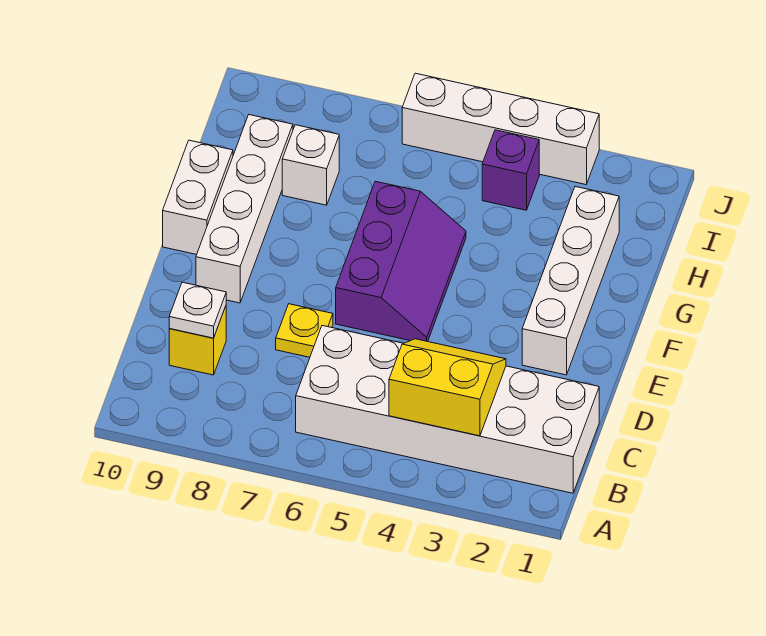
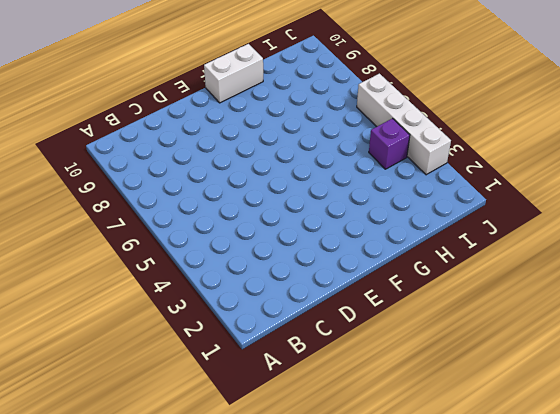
none -> white 2x6 brick [296,326,599,493]
none -> yellow 1x1 brick [169,306,226,375]
none -> yellow 1x1 plate [276,304,333,357]

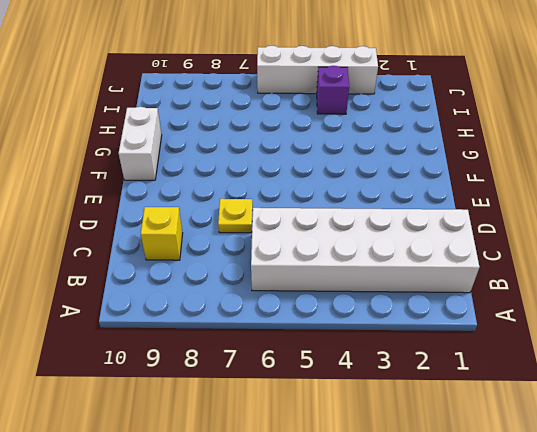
none -> white 1x4 brick [522,187,619,375]
none -> purple 2x3 slope [336,181,466,342]
none -> white 1x4 brick [196,115,293,303]

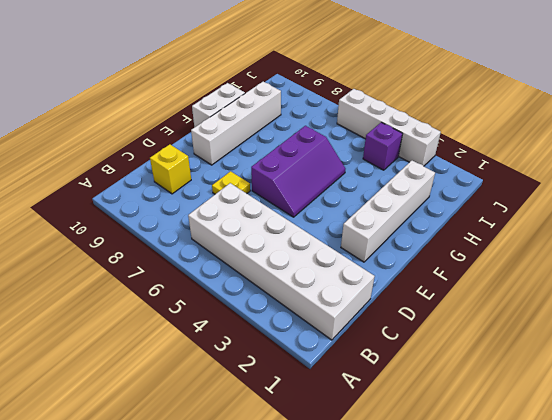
none -> white 1x1 brick [282,125,339,205]
none -> yellow 2x2 slope [389,339,506,436]
none -> white 1x1 plate [169,282,226,338]

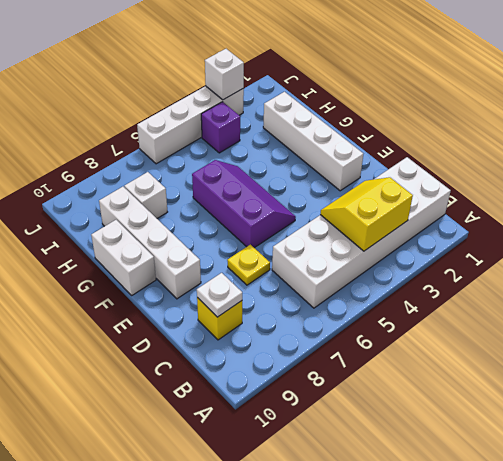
white 1x1 brick [205,49,244,100] -> none

